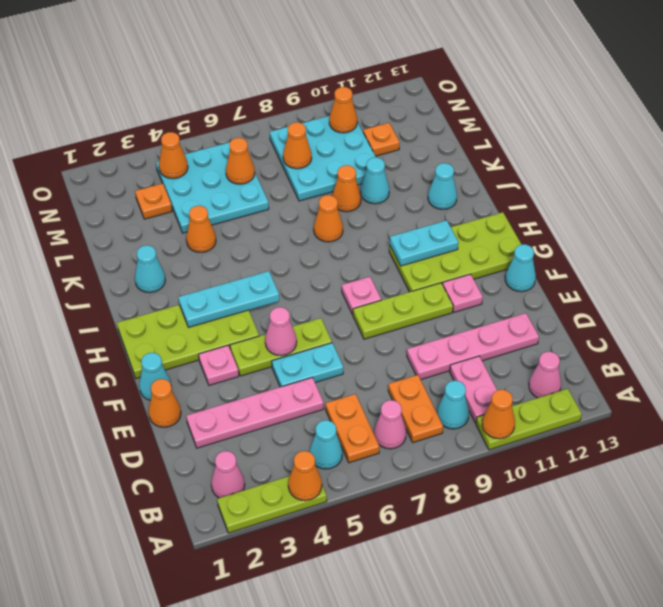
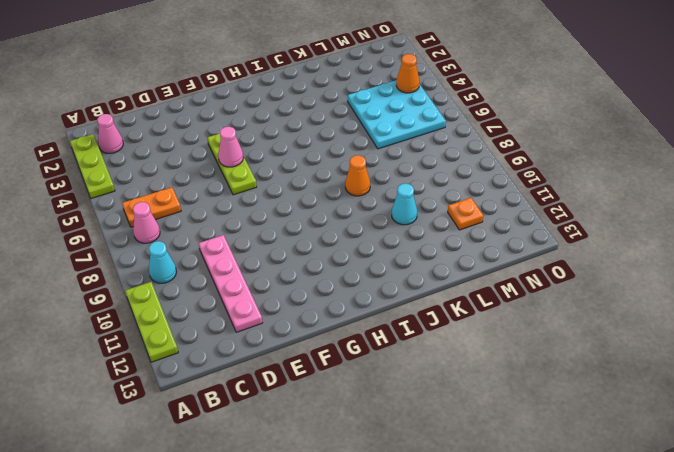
none -> cyan 1x1 cone [310,420,342,469]
none -> orange 1x2 plate [388,375,443,442]
none -> pink 1x2 plate [450,356,497,423]
none -> pink 1x1 cone [529,352,561,398]

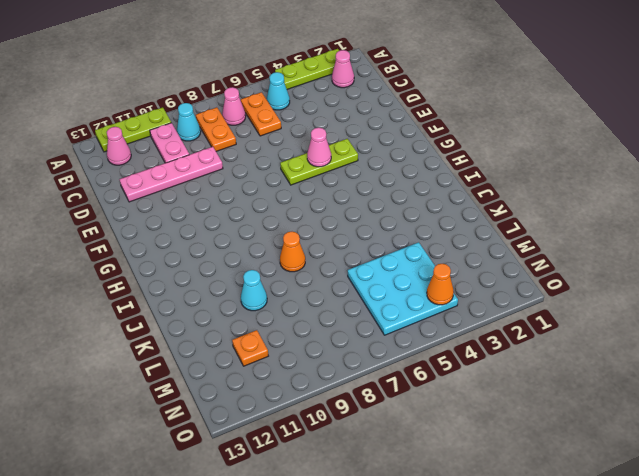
none -> pink 1x4 plate [186,378,324,448]
none -> orange 1x1 cone [148,379,181,427]
none -> cyan 1x2 plate [272,343,343,387]
none -> cyan 1x1 cone [139,353,171,400]

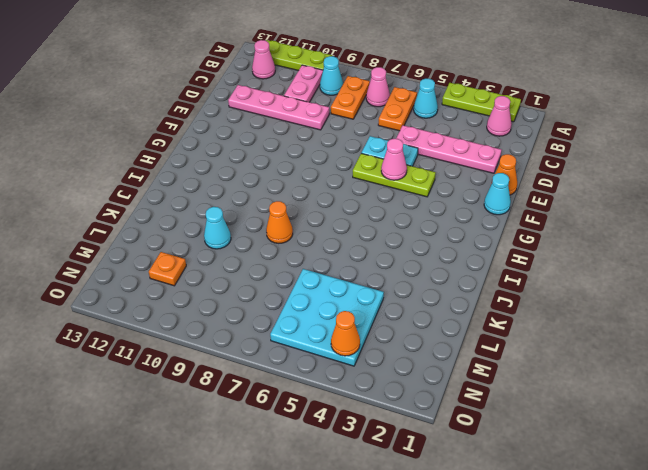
none -> pink 1x1 plate [199,345,239,385]
none -> lime 1x3 plate [353,283,453,339]
none -> pink 1x1 plate [443,274,483,312]
none -> cyan 1x1 cone [505,244,536,292]

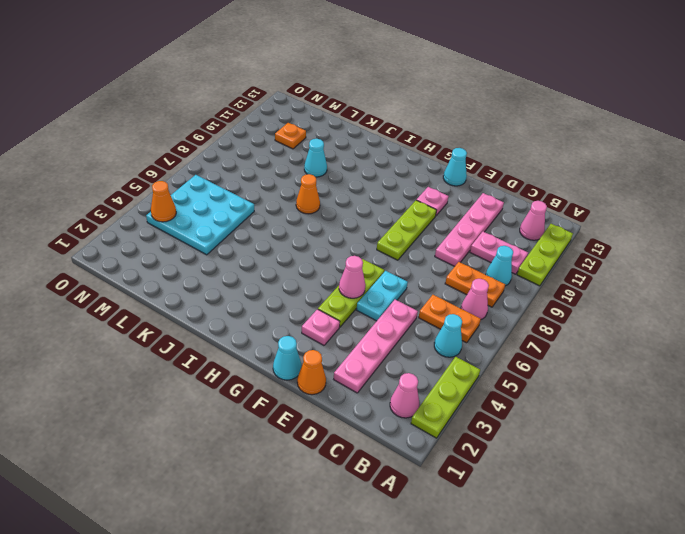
none -> lime 2x4 plate [117,305,259,379]
none -> pink 1x1 plate [342,277,381,315]
none -> lime 2x4 plate [389,212,522,292]
none -> cyan 1x1 cone [135,245,165,293]

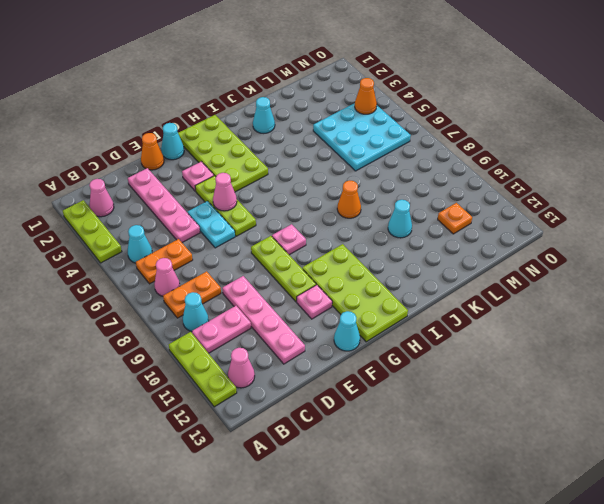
none -> cyan 1x1 cone [428,163,457,209]
none -> orange 1x1 cone [186,206,216,252]
none -> orange 1x1 cone [332,165,361,212]
none -> cyan 3x3 plate [270,116,376,201]

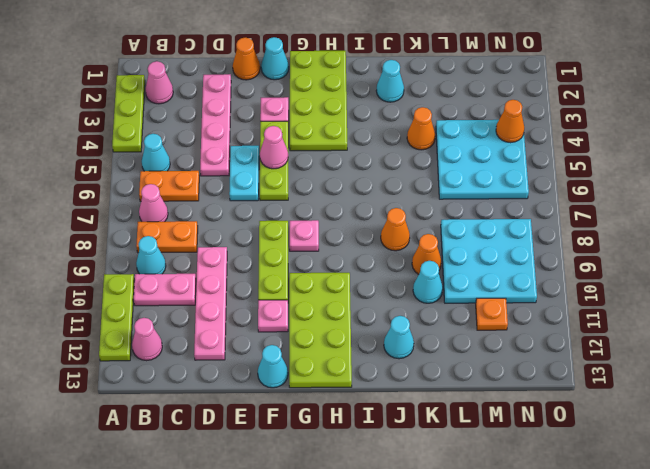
none -> orange 1x1 plate [135,183,172,219]
none -> orange 1x1 cone [288,451,322,501]
none -> orange 1x1 cone [482,390,515,439]
none -> cyan 1x3 plate [178,271,279,327]

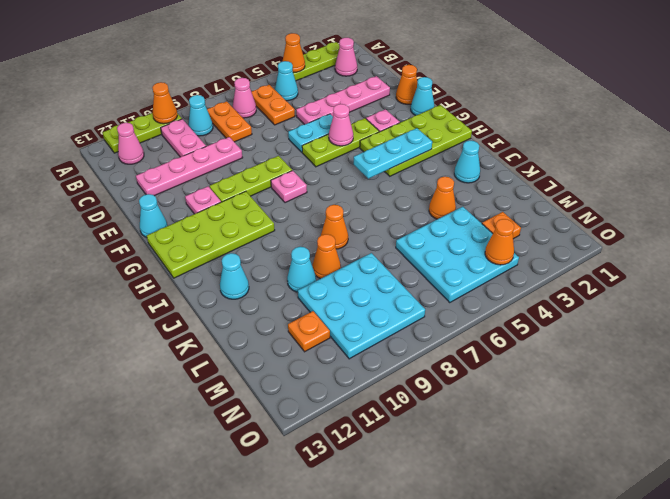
none -> cyan 1x2 plate [390,220,458,266]
none -> orange 1x1 cone [226,138,255,184]
none -> orange 1x1 cone [283,122,312,169]
none -> orange 1x1 cone [329,87,357,133]

